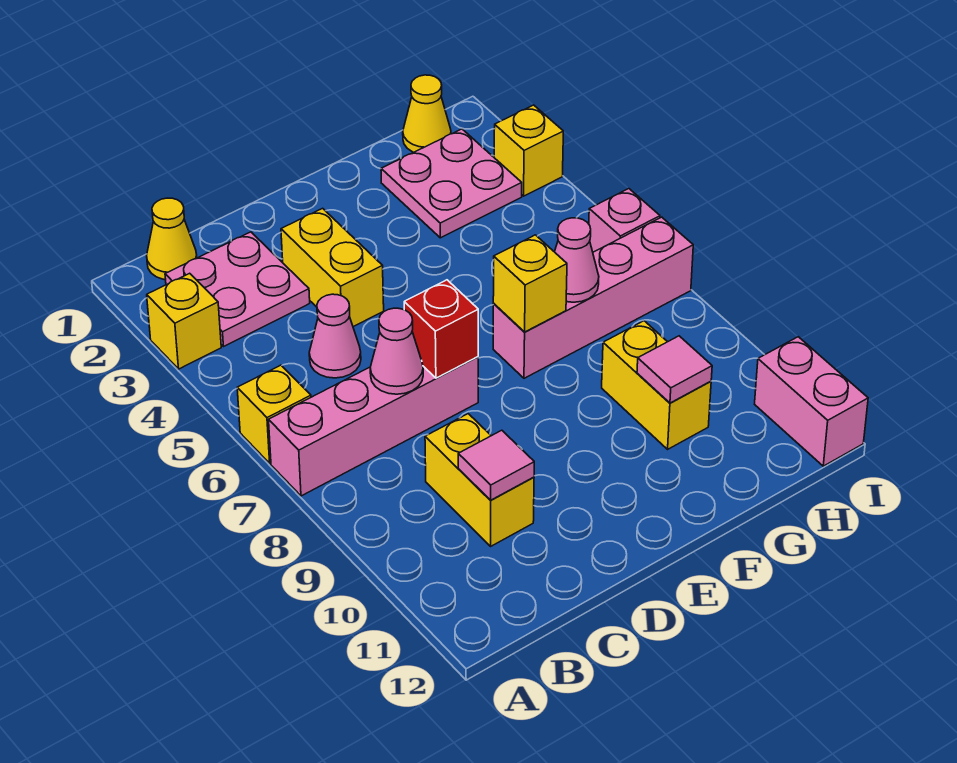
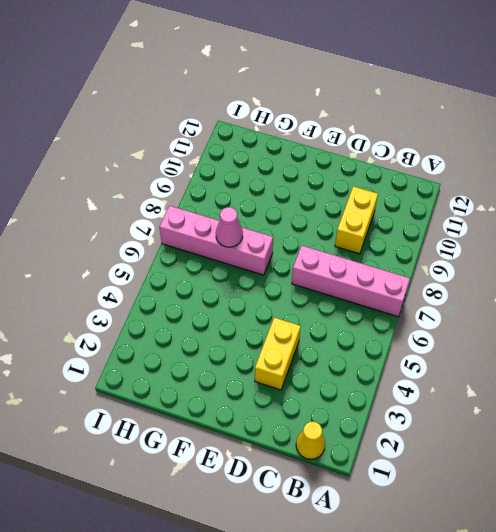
none -> yellow 1x1 brick [147,273,221,369]
none -> yellow 1x1 brick [237,365,311,463]
none -> pink 2x2 plate [165,232,310,346]

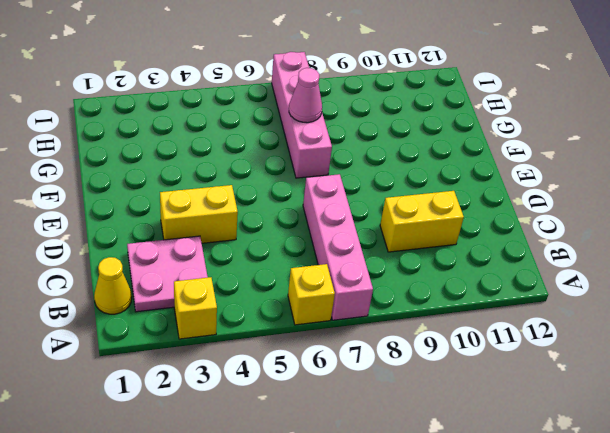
none -> pink 1x1 cone [309,294,361,378]
none -> pink 2x2 plate [381,129,522,238]
none -> yellow 1x2 brick [602,321,711,449]

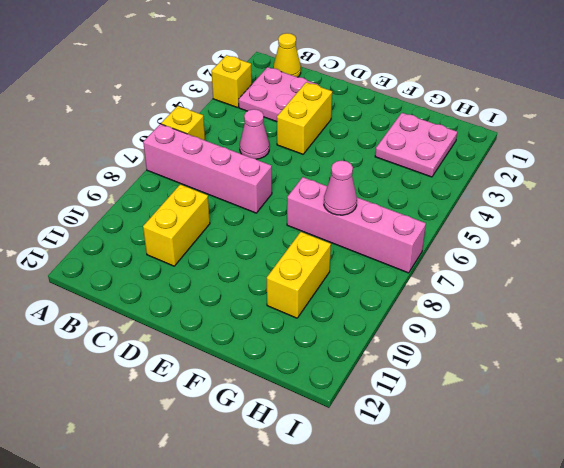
none -> yellow 1x1 cone [403,75,451,152]
none -> yellow 1x1 brick [494,105,563,196]
none -> pink 1x1 brick [589,189,660,252]

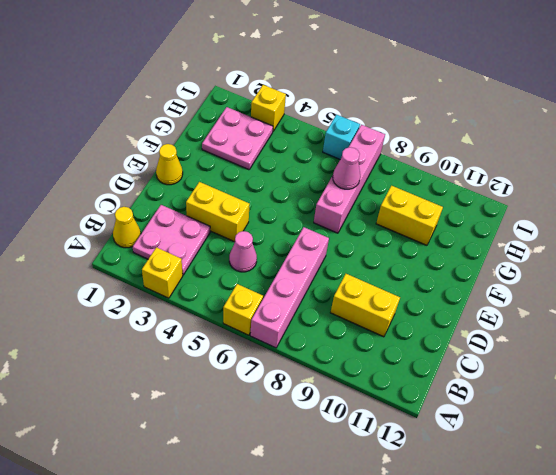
yellow 1x1 cone [156,144,183,185] -> yellow 1x1 cone moved to [403,75,451,152]
cyan 1x1 brick [323,115,360,159] -> pink 1x1 brick [589,189,660,252]
none -> pink 1x2 brick [755,337,868,466]
none -> pink 1x1 cone [370,308,423,394]
none -> pink 1x1 tile [458,430,534,500]

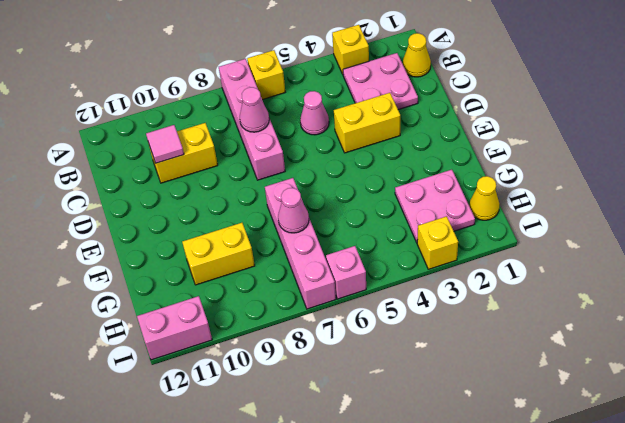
none -> red 1x1 brick [404,280,478,378]
none -> yellow 1x1 brick [493,235,567,332]
none -> pink 1x1 tile [637,336,712,403]

